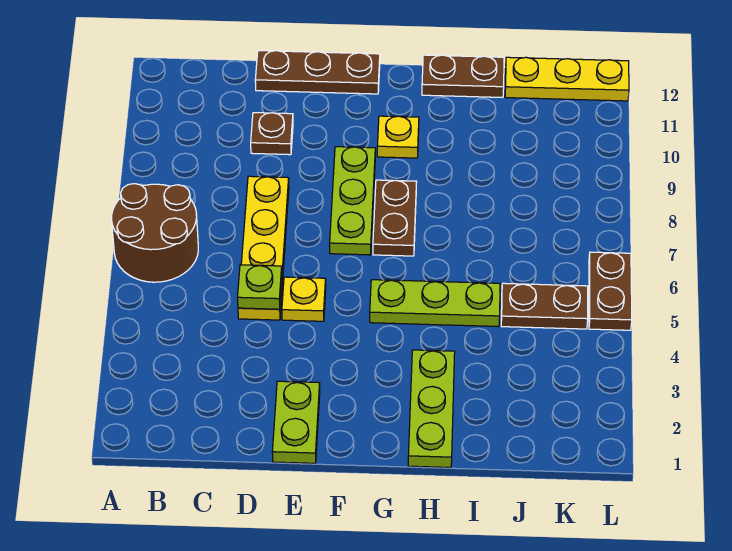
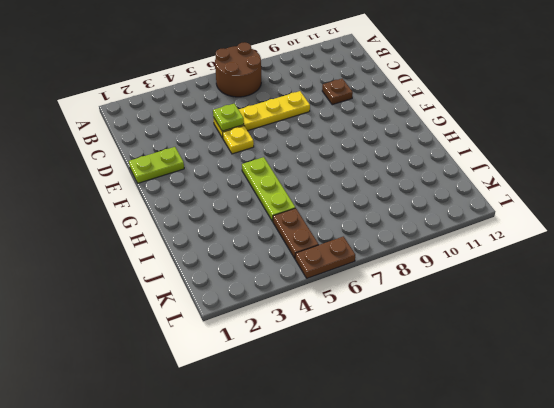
none -> brown 1x3 plate [255,51,380,94]
none -> lime 1x3 plate [330,147,375,255]
none -> brown 1x2 plate [373,180,417,256]

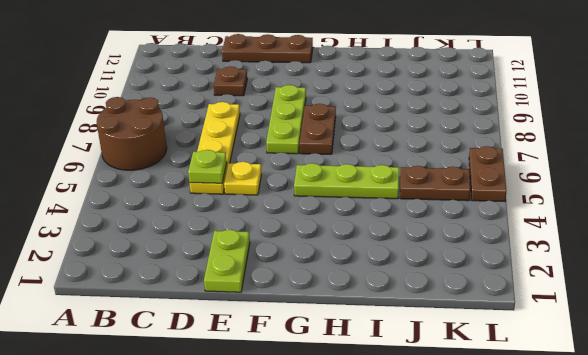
none -> yellow 1x1 plate [377,116,419,158]
none -> lime 1x3 plate [408,350,455,467]
none -> brown 1x2 plate [422,55,504,98]

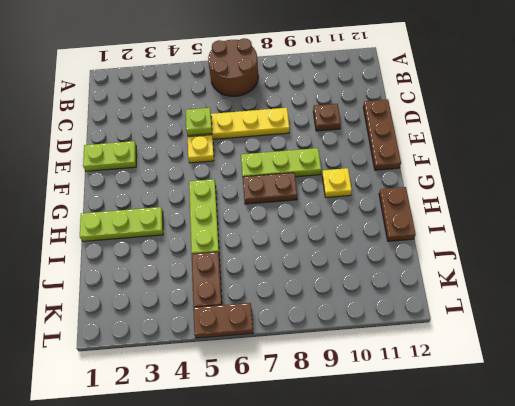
none -> yellow 1x3 plate [505,57,629,101]

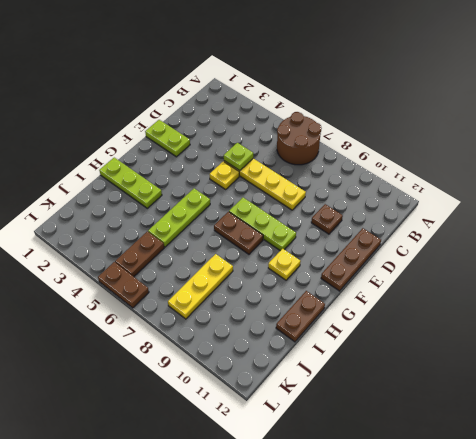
yellow 1x3 plate [168,254,233,319] -> yellow 1x3 plate moved to [505,57,629,101]

